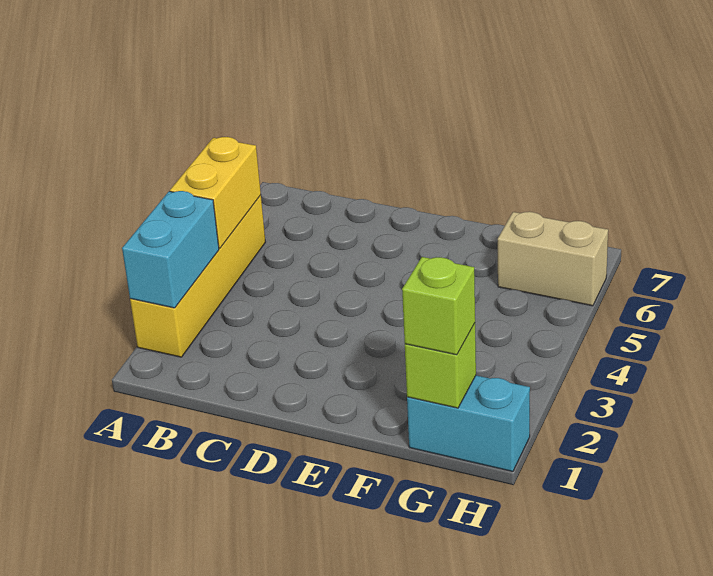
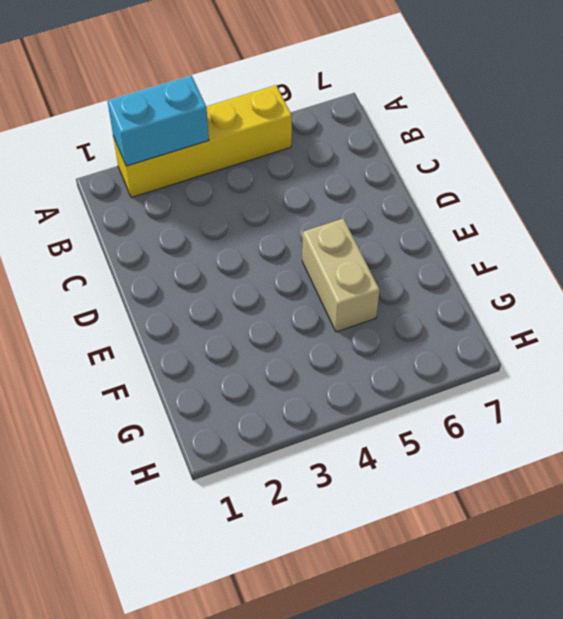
tan 1x2 brick [302,218,379,332] -> tan 1x2 brick moved to [498,212,608,306]
none -> cyan 1x2 brick [407,375,530,472]
none -> yellow 1x2 brick [170,137,261,248]

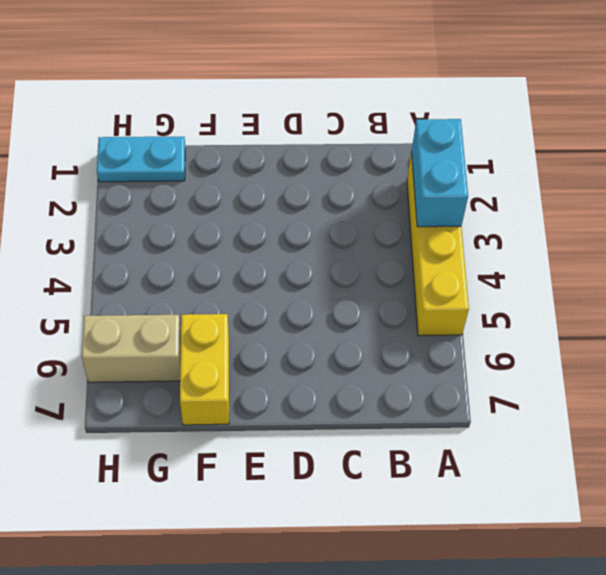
yellow 1x2 brick [180,314,229,425] -> yellow 1x2 brick moved to [170,137,261,248]
cyan 1x2 plate [97,137,185,182] -> cyan 1x2 brick [407,375,530,472]
none -> lime 1x1 brick [405,323,476,408]
none -> lime 1x1 brick [402,257,475,355]

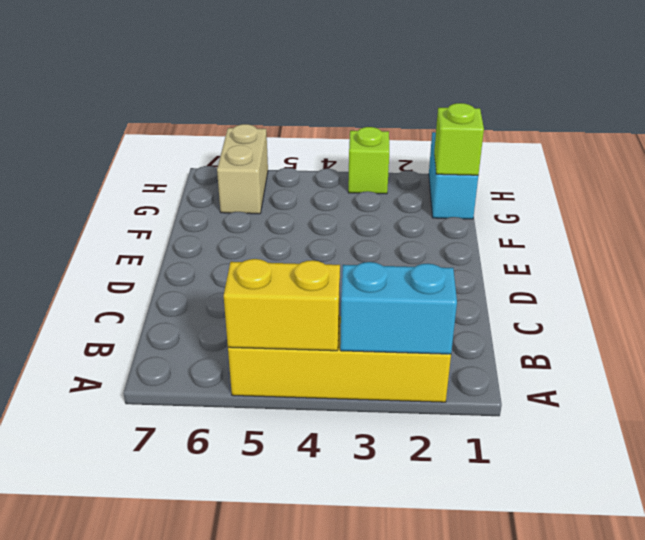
lime 1x1 brick [348,127,389,194] -> lime 1x1 brick moved to [402,257,475,355]

